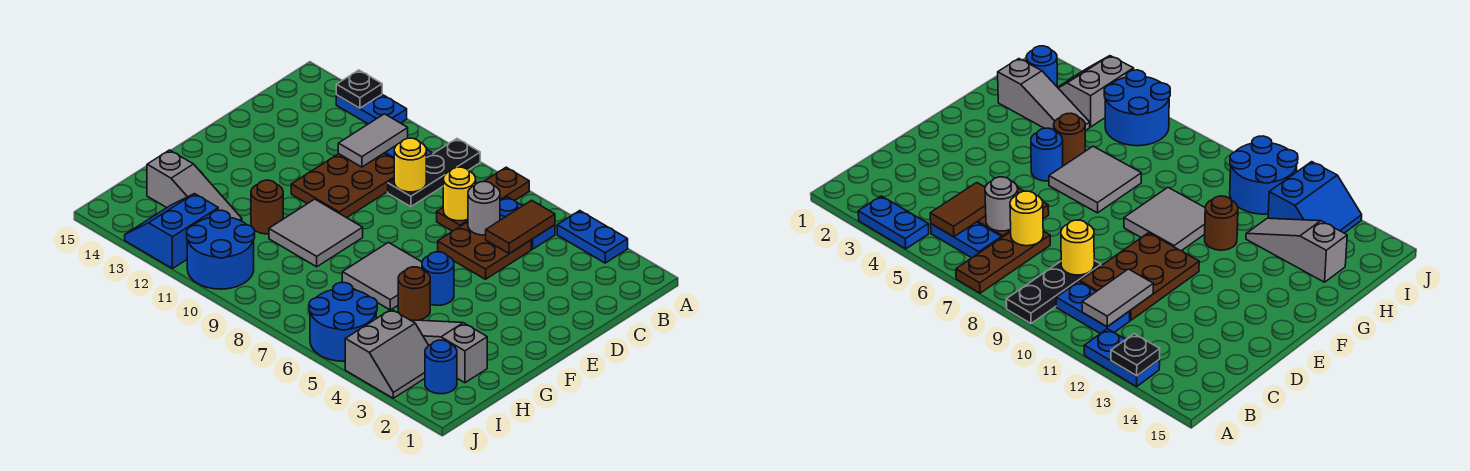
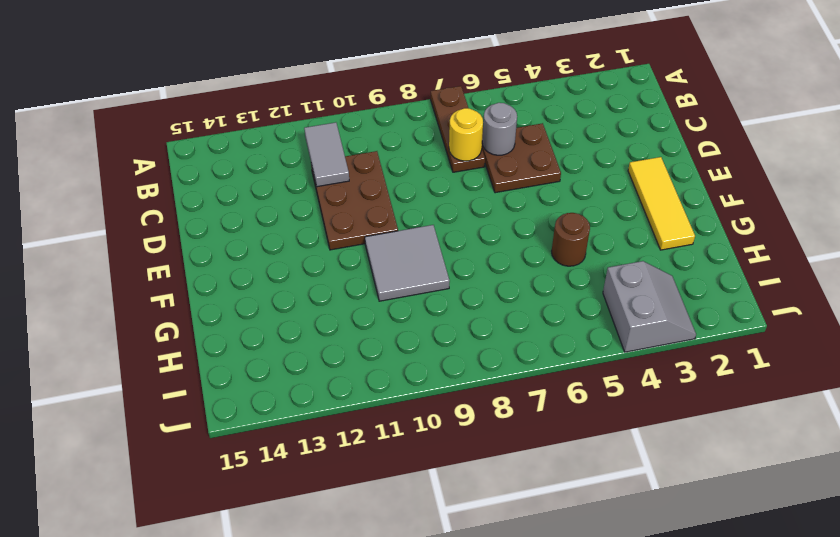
yellow 1x3 tile [628,157,695,250] -> none
none -> blue 1x2 plate [557,211,628,263]
none -> black 1x3 plate [388,139,480,207]
none -> blue 1x2 plate [336,95,407,124]

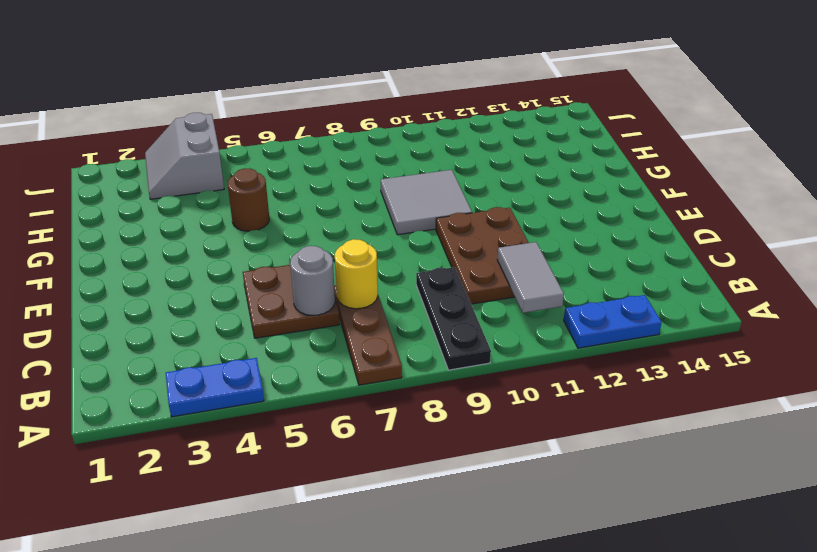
none -> blue 1x2 plate [500,197,555,249]
none -> blue 1x2 plate [1056,282,1130,334]
none -> blue 1x1 round brick [422,252,454,305]

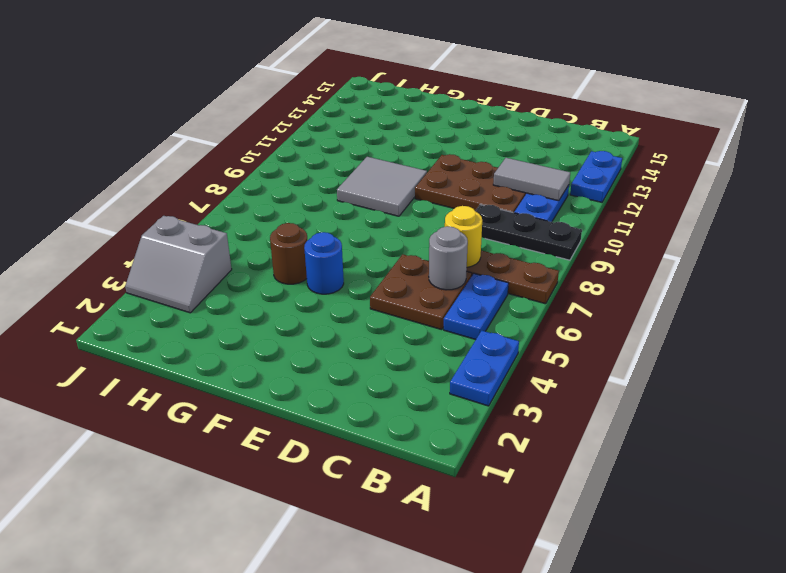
none -> grey 2x2 tile [342,242,422,310]
none -> brown 1x1 round brick [251,180,283,234]
none -> grey 1x3 slope [413,320,487,383]

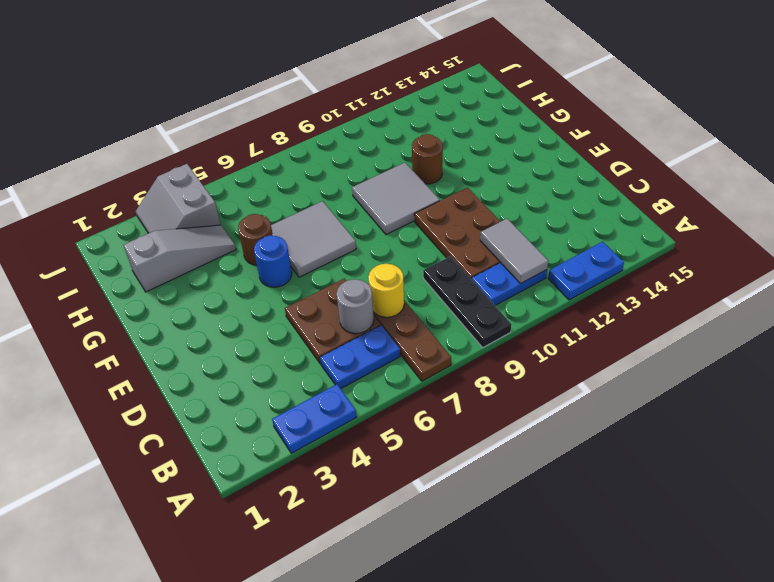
none -> grey 1x3 slope [147,150,242,221]
none -> blue 1x1 round brick [425,340,457,394]
none -> blue 2x2 round brick [309,283,377,361]

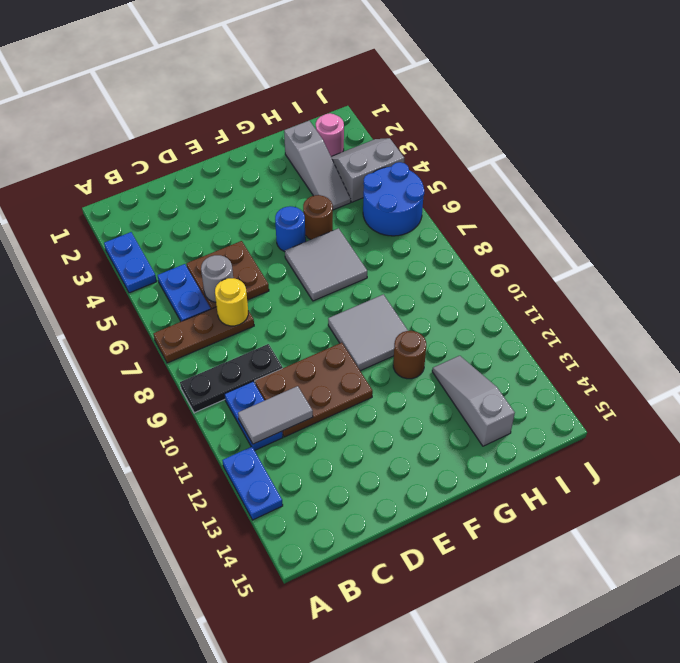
pink 1x1 round brick [316,113,344,156] -> blue 1x1 round brick [425,340,457,394]
none -> blue 2x2 round brick [187,210,255,289]
none -> blue 2x2 slope [125,194,218,269]
none -> black 1x1 plate [336,70,382,108]

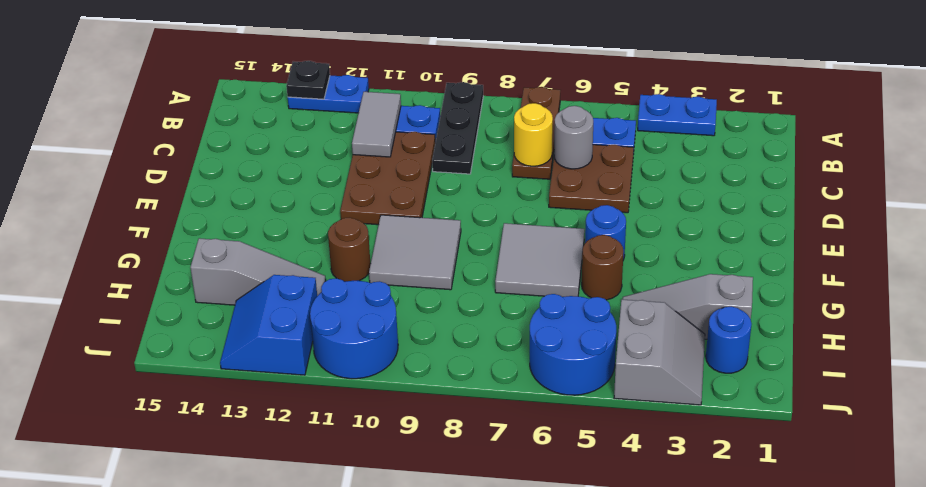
none -> brown 1x2 tile [486,200,555,254]
none -> yellow 1x1 round brick [394,138,426,192]

